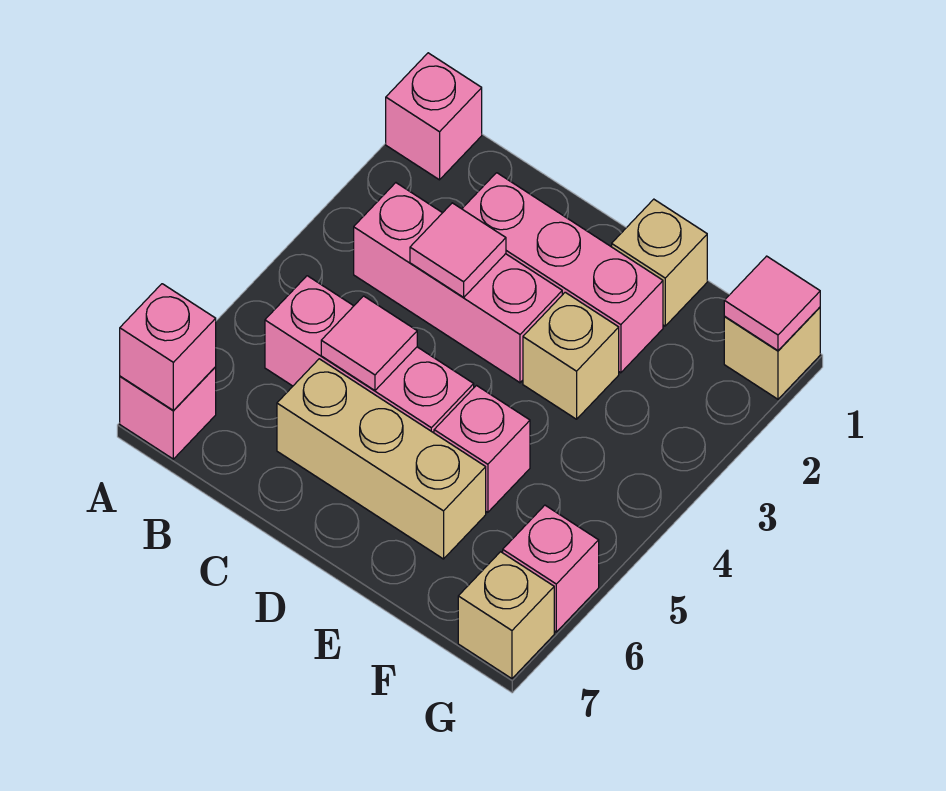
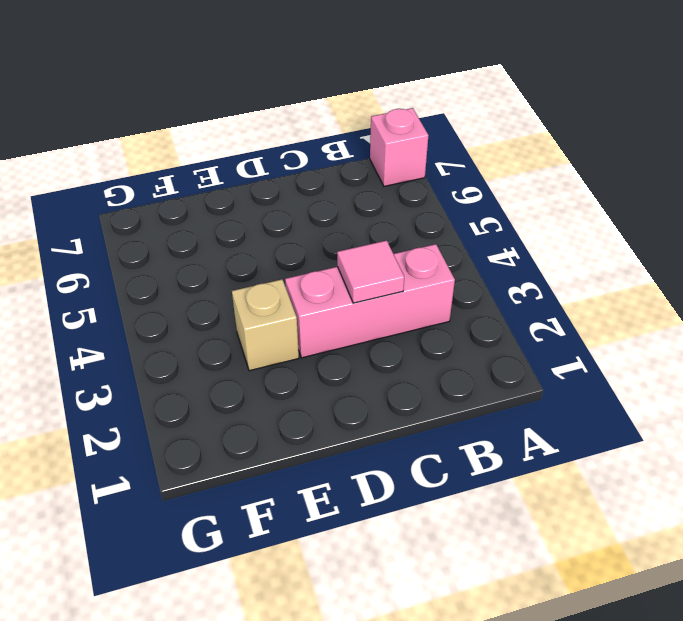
none -> pink 1x1 brick [386,53,482,180]
none -> pink 1x3 brick [265,276,474,433]
none -> pink 1x3 brick [462,173,663,373]

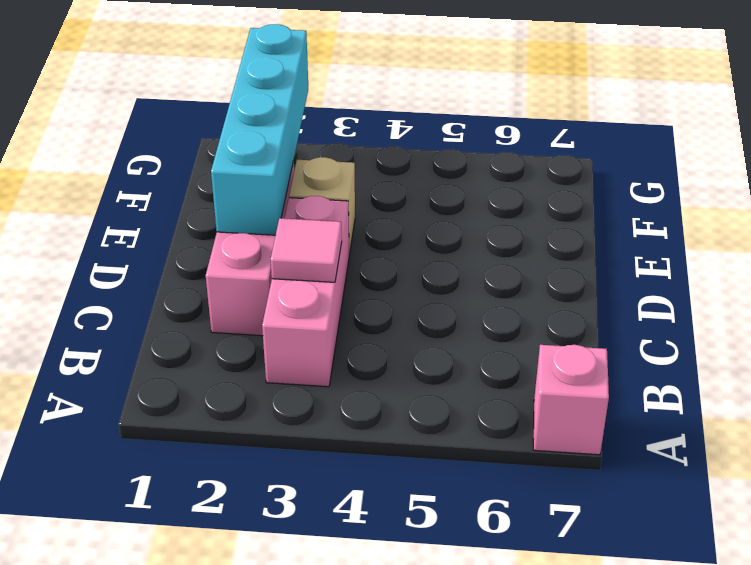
cyan 1x4 brick [211,24,308,235] -> none
none -> pink 1x1 brick [386,53,482,180]
none -> pink 1x3 brick [265,276,474,433]
none -> tan 1x3 brick [277,359,486,559]

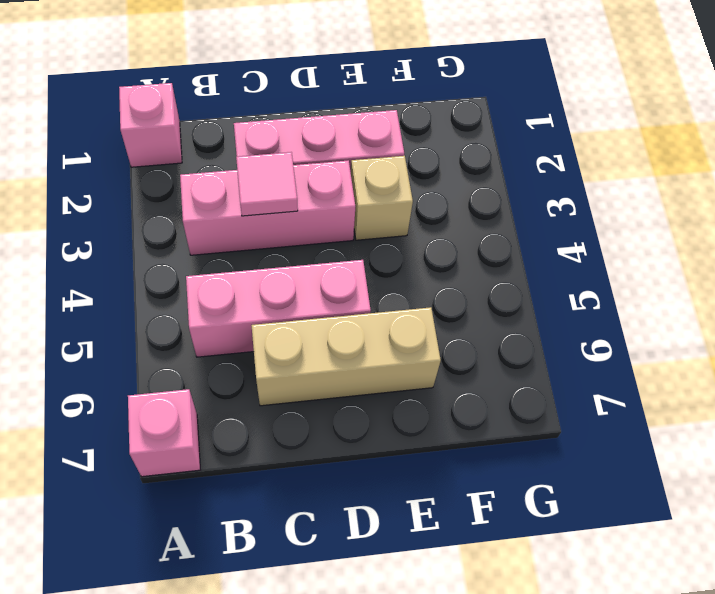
none -> tan 1x1 brick [612,199,707,326]
none -> pink 1x1 brick [434,386,530,512]
none -> tan 1x1 brick [724,307,820,399]

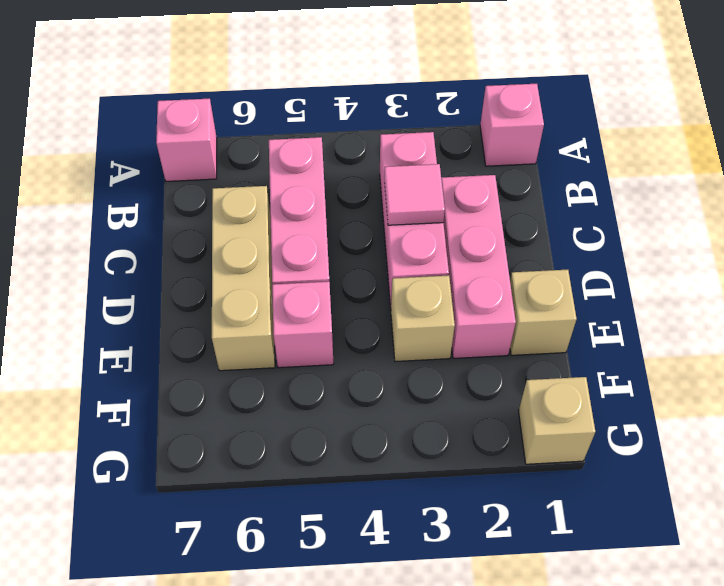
none -> pink 1x1 brick [503,505,599,632]
none -> tan 1x1 brick [458,552,554,679]
none -> pink 1x1 brick [120,284,216,411]

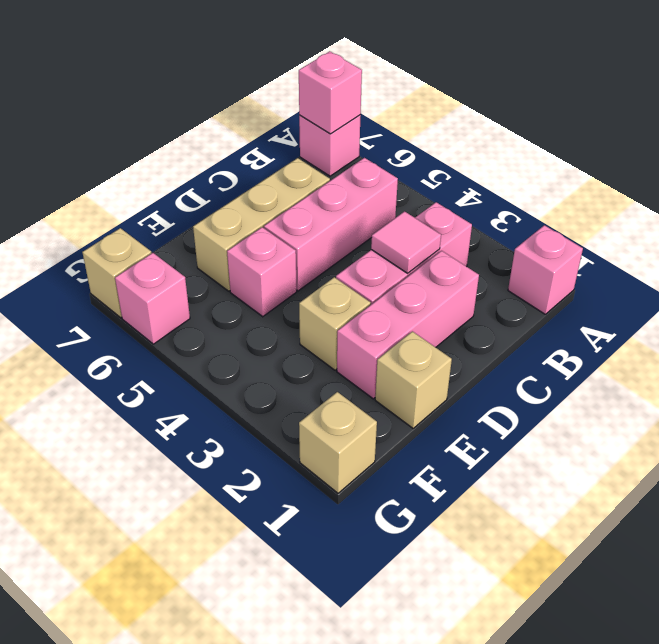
none -> pink 1x1 tile [321,296,417,390]
none -> pink 1x1 tile [724,256,820,351]

